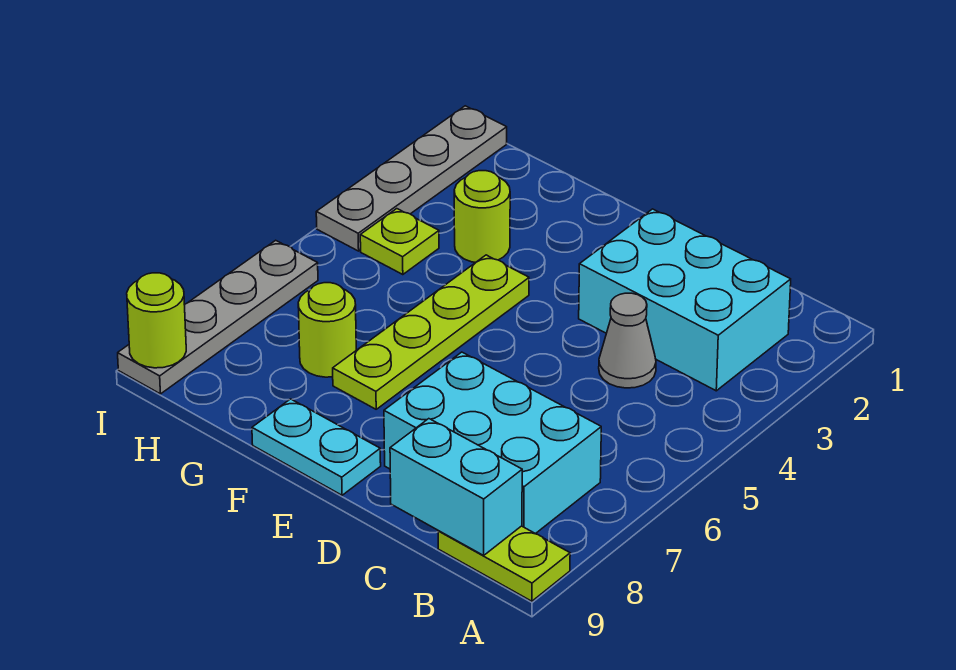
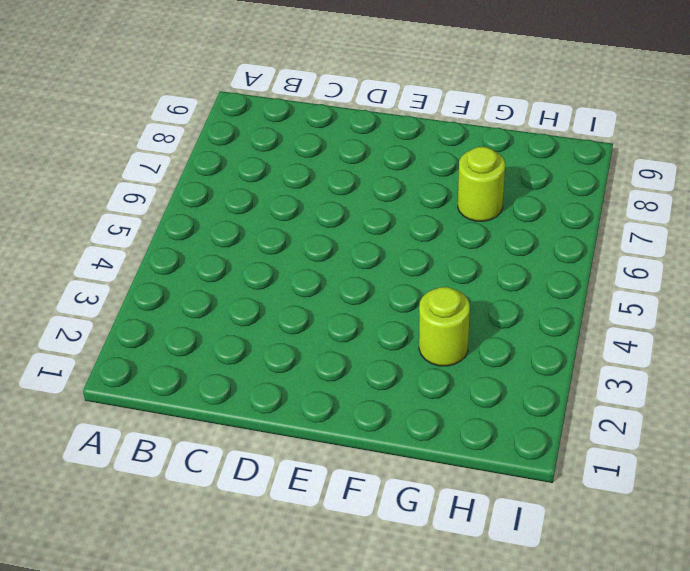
none -> lime 1x2 plate [438,526,570,601]
none -> cyan 2x3 brick [579,209,791,391]
none -> cyan 2x3 brick [384,352,601,534]

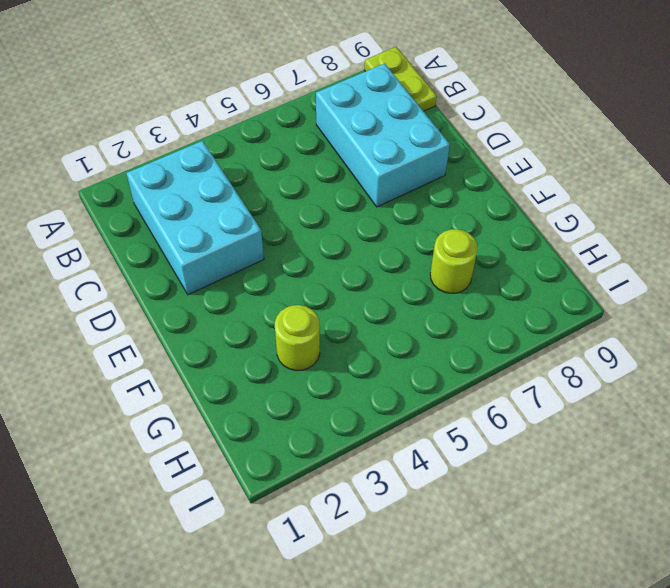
none -> grey 1x1 cone [599,293,656,388]
none -> cyan 1x2 plate [252,399,381,495]
none -> lime 1x4 plate [333,255,529,409]

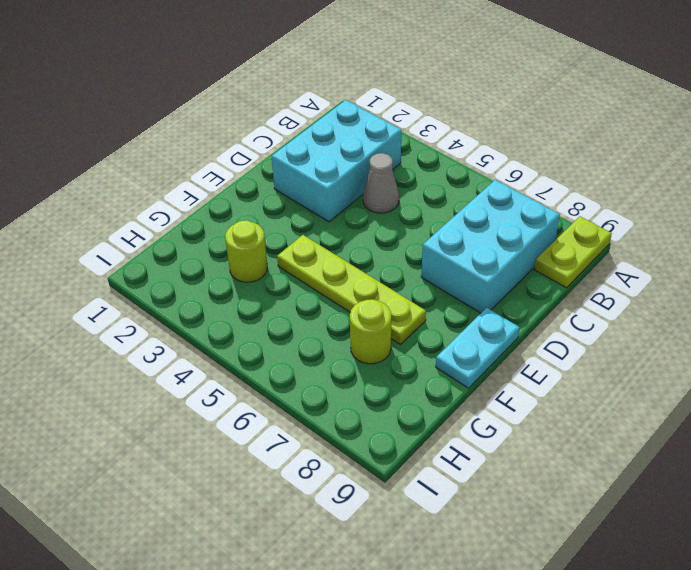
none -> lime 1x1 plate [360,209,439,275]
none -> grey 1x4 plate [316,106,507,251]
none -> grey 1x4 plate [118,240,318,394]

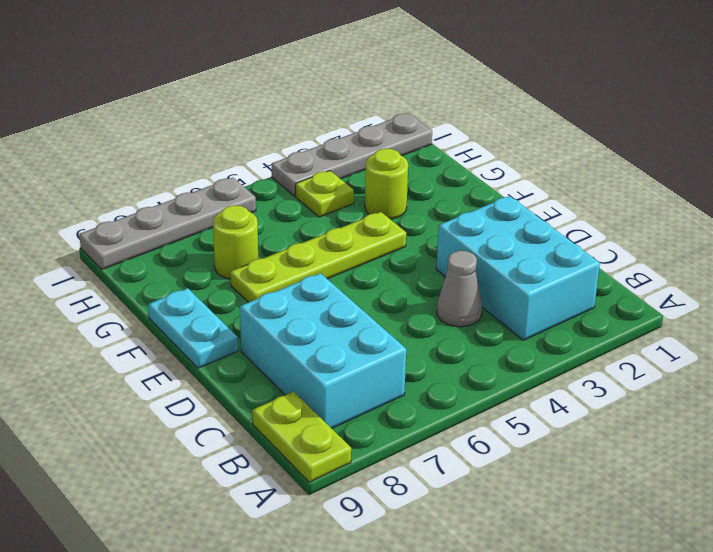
none -> cyan 1x2 brick [390,419,522,555]
none -> lime 1x1 round brick [127,273,186,368]

